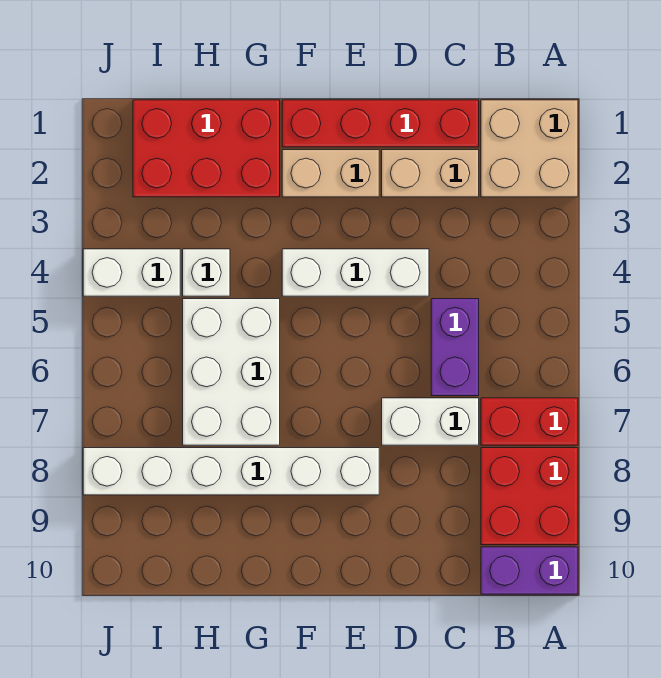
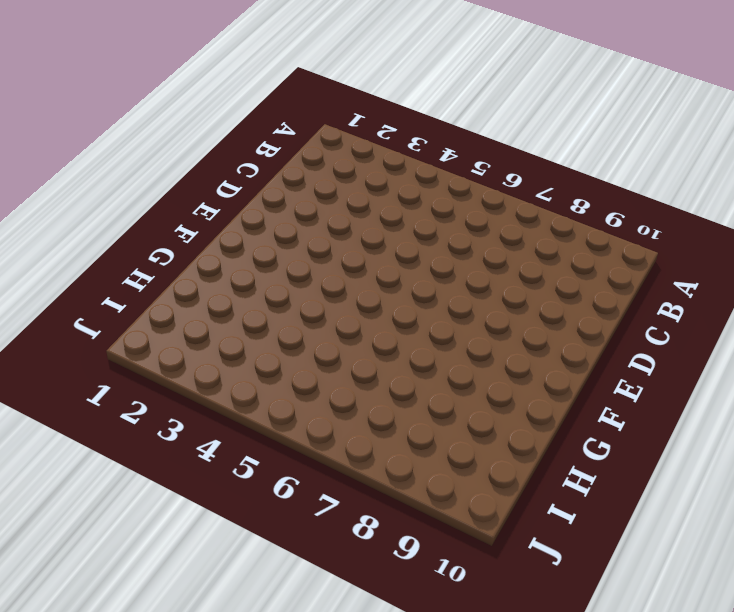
none -> tan 2x2 brick [481,100,578,197]
none -> red 1x2 brick [481,398,578,445]
none -> red 2x2 brick [481,448,578,545]

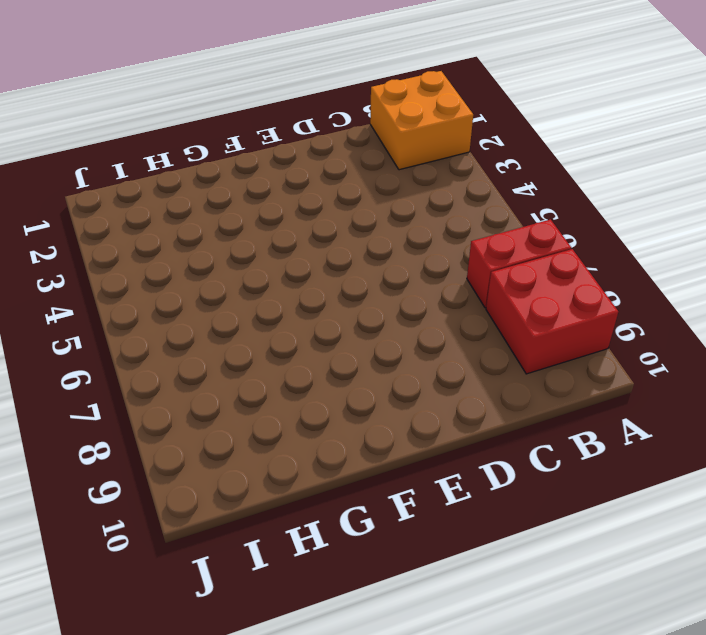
orange 2x2 brick [370,71,473,170] -> tan 2x2 brick [481,100,578,197]
none -> purple 1x2 brick [481,547,578,594]
none -> red 1x4 brick [282,100,479,147]
none -> tan 1x2 brick [382,150,479,197]

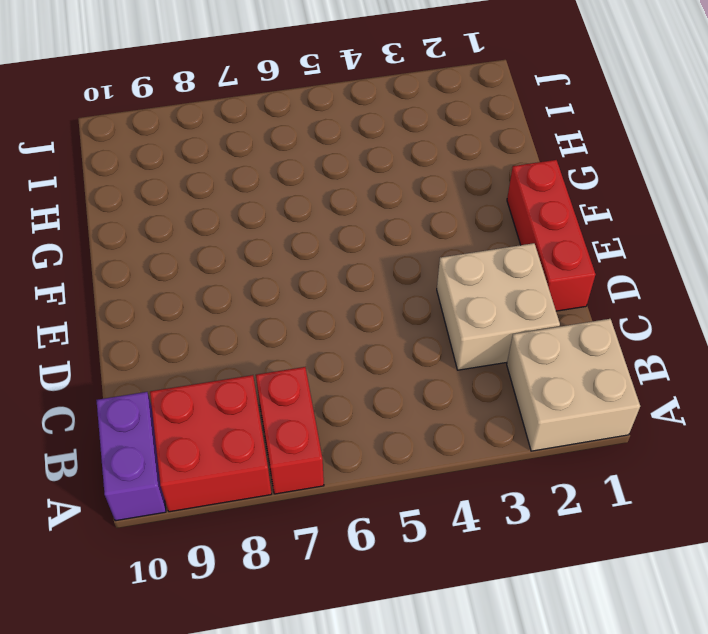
tan 2x2 brick [437,243,560,370] -> tan 1x2 brick [382,150,479,197]
red 1x3 brick [507,160,596,311] -> red 1x4 brick [282,100,479,147]
none -> purple 1x2 brick [431,299,479,396]
none -> white 1x2 brick [382,398,479,445]
none -> white 1x3 brick [282,249,429,296]

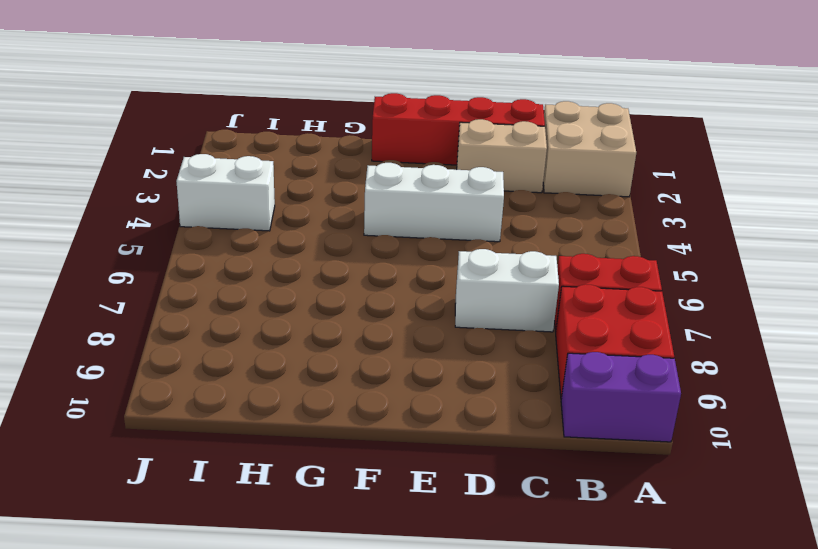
none -> purple 1x2 brick [431,299,479,396]
none -> tan 1x2 brick [282,150,379,197]
none -> white 1x6 brick [83,448,379,495]

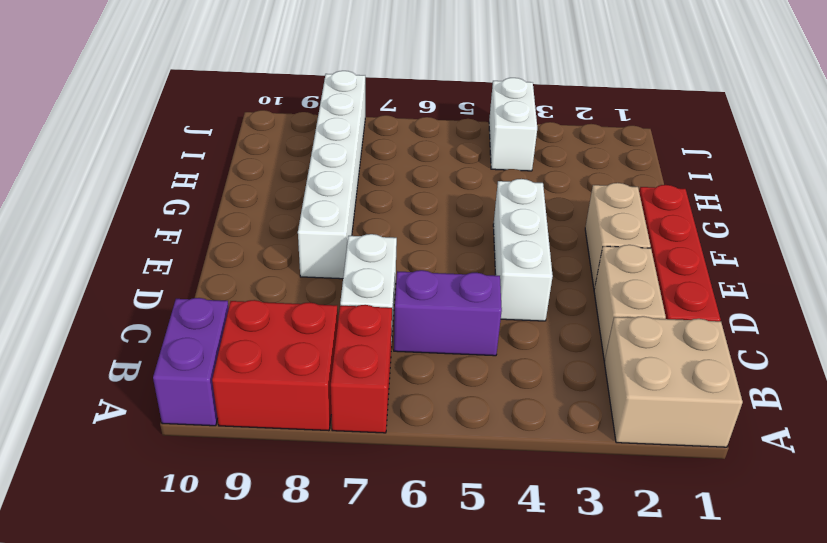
none -> red 2x3 brick [133,100,280,197]
none -> white 2x3 brick [183,299,280,445]
none -> white 1x1 brick [183,249,230,296]

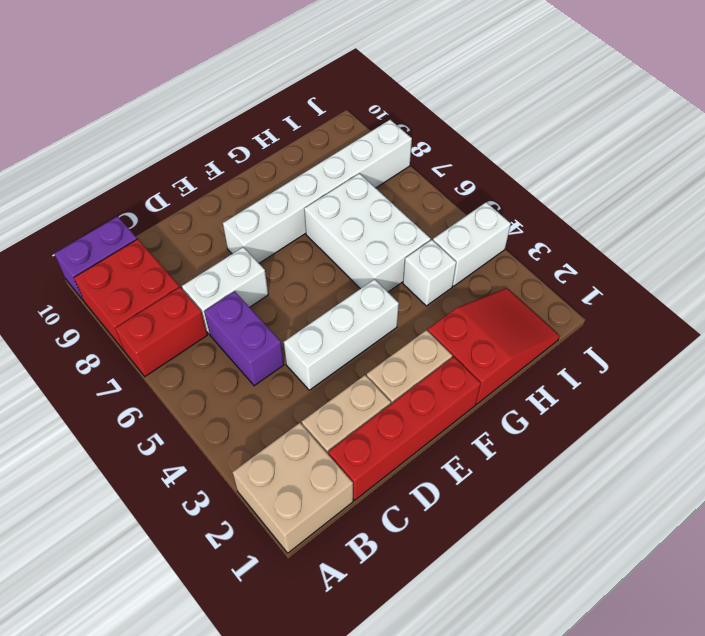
red 2x3 slope [428,288,560,404] -> red 2x3 brick [133,100,280,197]

